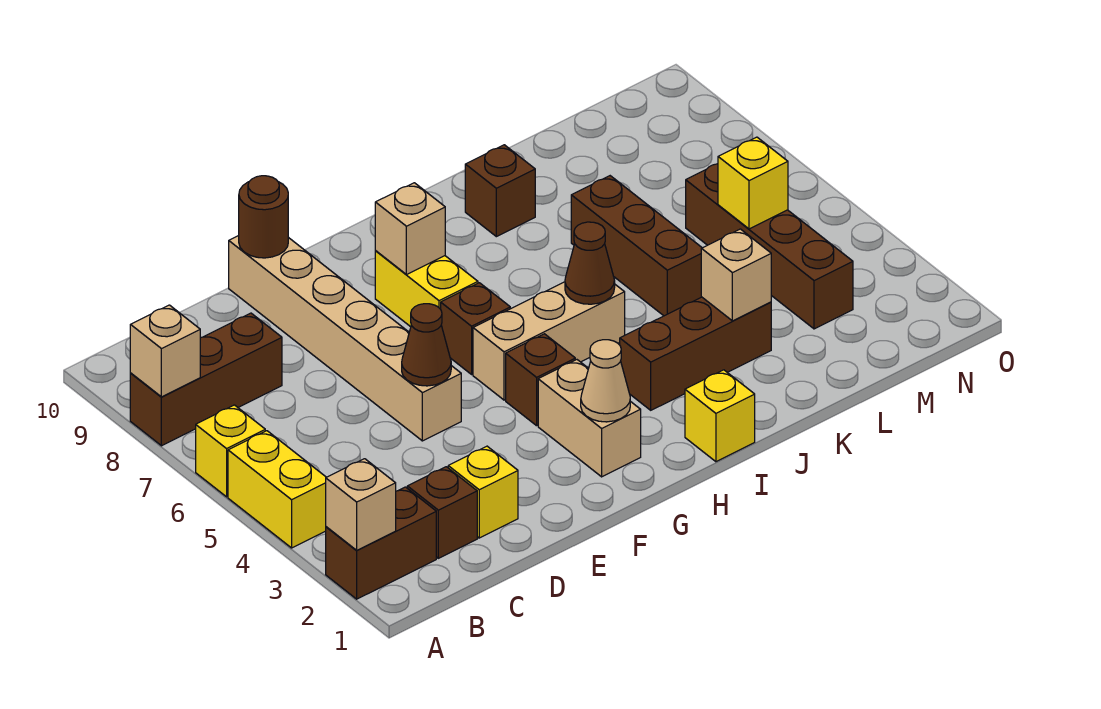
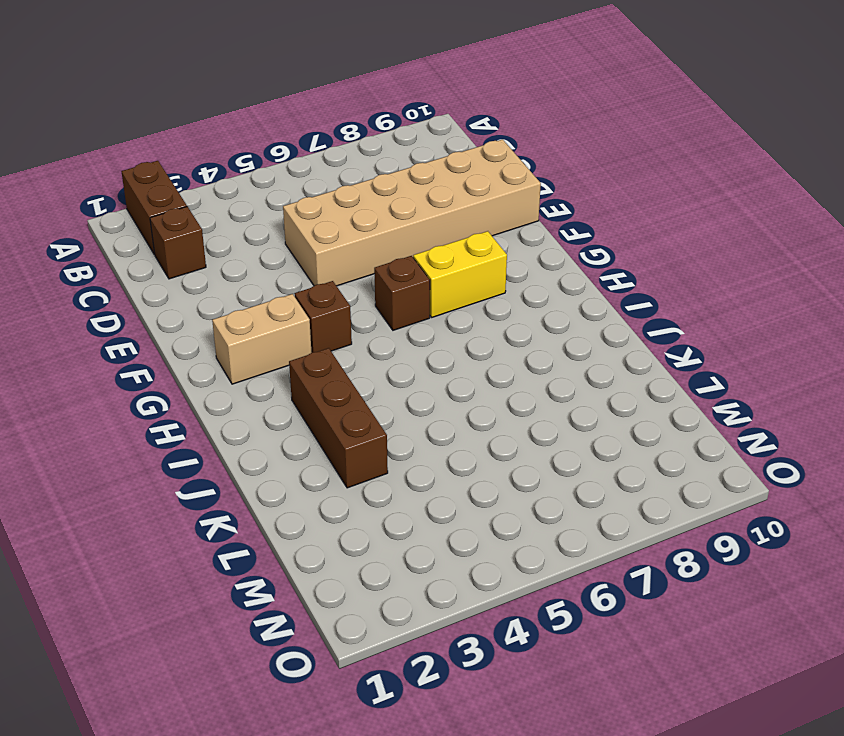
tan 2x6 brick [283,139,541,286] -> tan 1x6 brick [229,236,461,441]
none -> yellow 1x2 brick [228,431,326,548]
none -> yellow 1x1 brick [196,405,265,497]
none -> brown 1x3 brick [130,313,282,446]

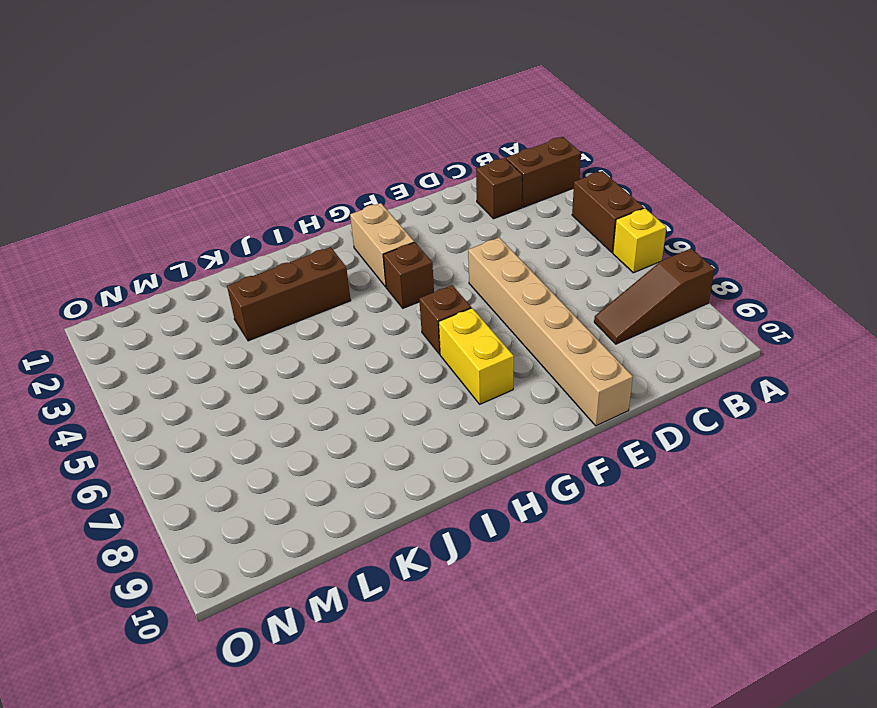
brown 1x2 brick [572,171,644,252] -> yellow 1x2 brick [228,431,326,548]
brown 1x3 slope [594,249,715,344] -> brown 1x3 brick [130,313,282,446]
none -> yellow 1x1 brick [448,446,518,538]
none -> tan 1x3 brick [473,282,625,400]
none -> yellow 1x1 brick [685,370,755,462]

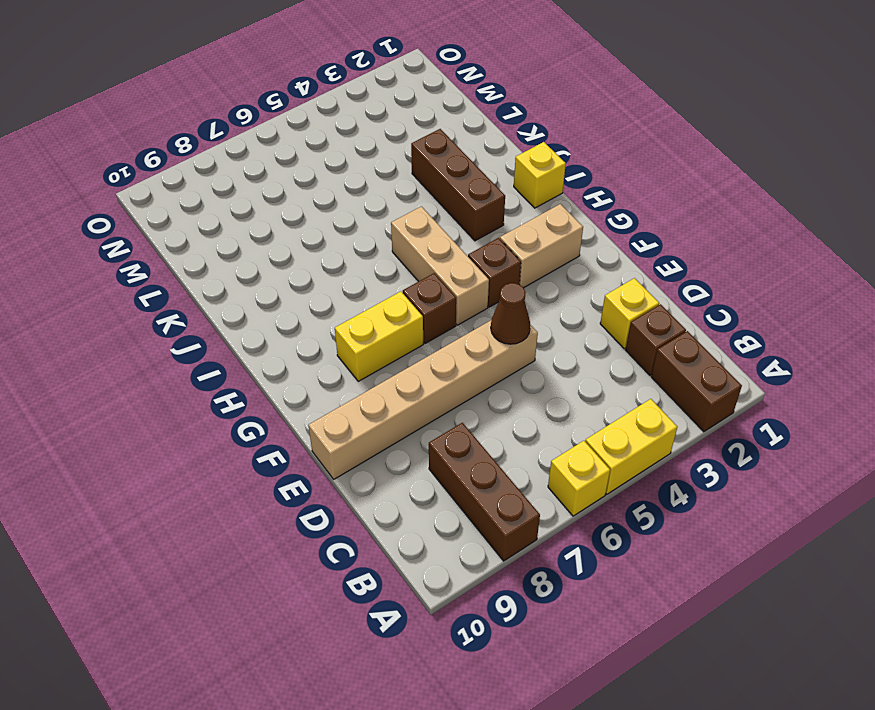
none -> brown 1x1 brick [465,145,535,237]
none -> brown 1x3 brick [571,176,702,316]
none -> brown 1x4 brick [686,164,853,329]

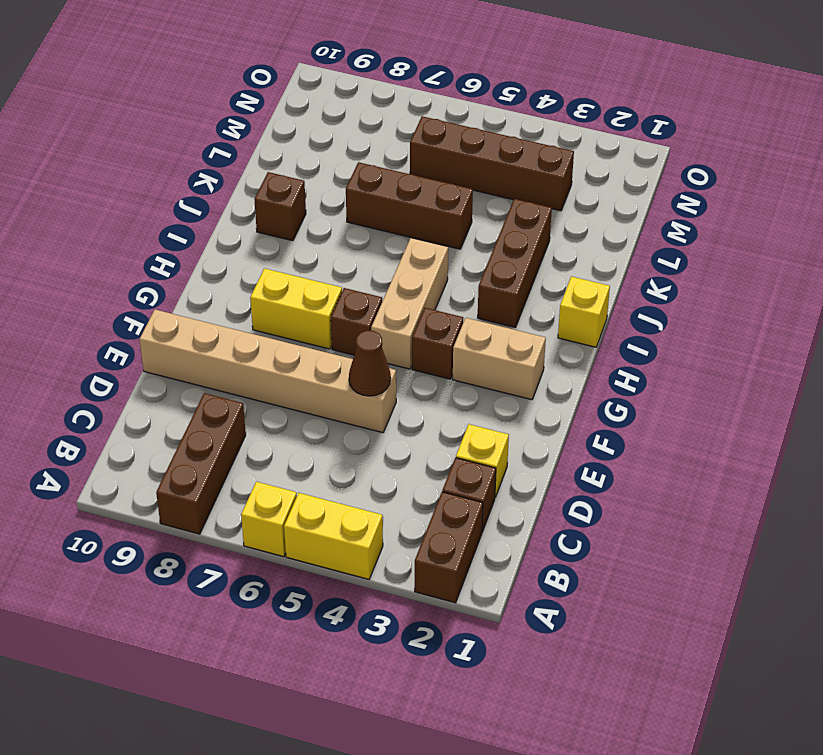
none -> tan 1x1 brick [326,459,396,550]
none -> tan 1x1 brick [130,305,200,397]
none -> brown 1x1 round brick [239,176,288,258]

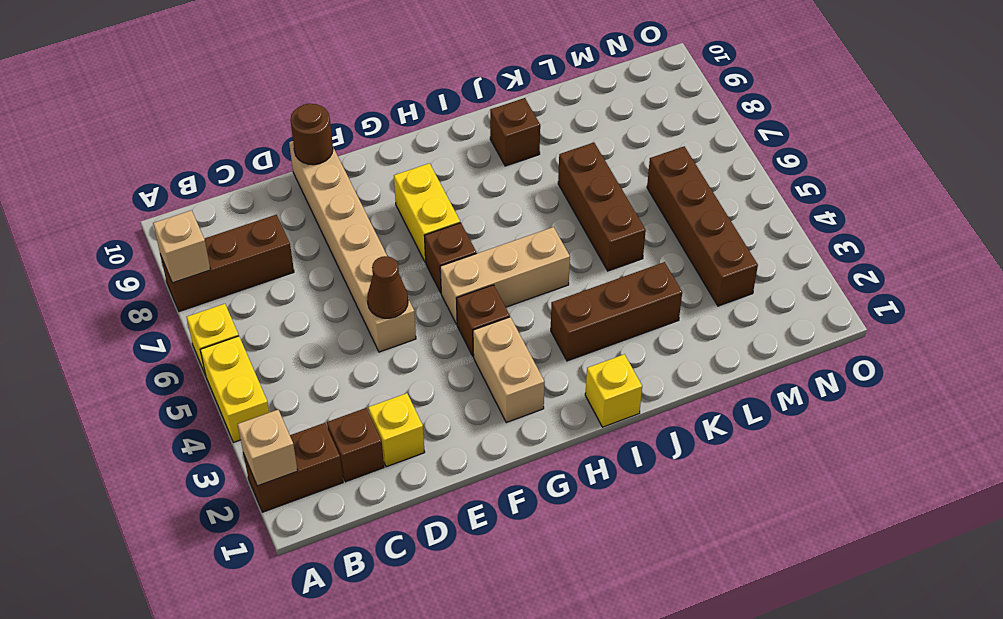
none -> tan 1x1 cone [581,340,630,422]
none -> tan 1x1 brick [375,183,445,275]
none -> brown 1x1 cone [565,222,615,304]

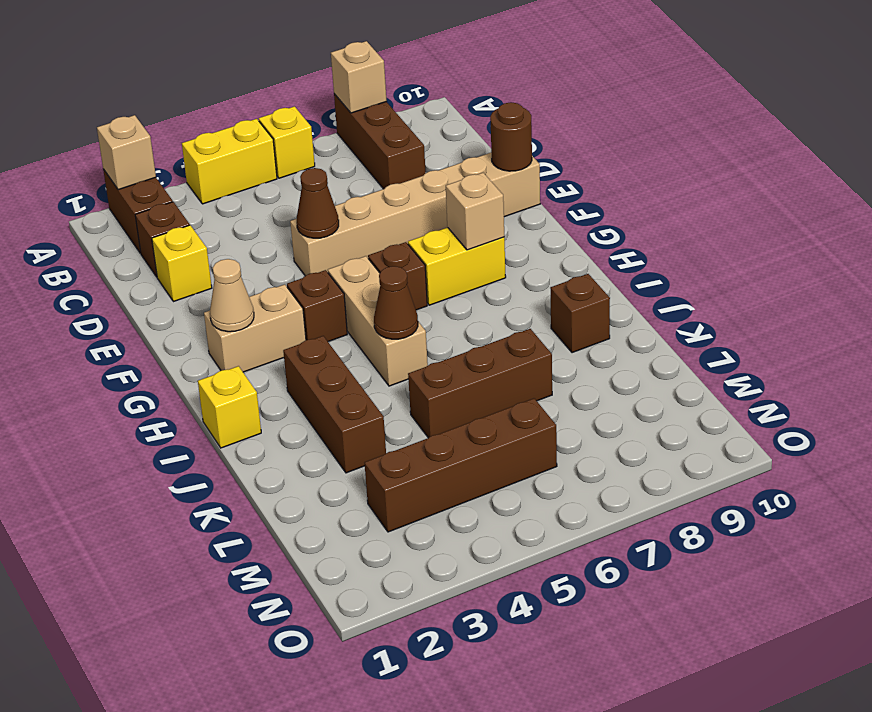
none -> tan 1x1 brick [701,229,771,321]
none -> yellow 1x1 brick [718,137,788,229]

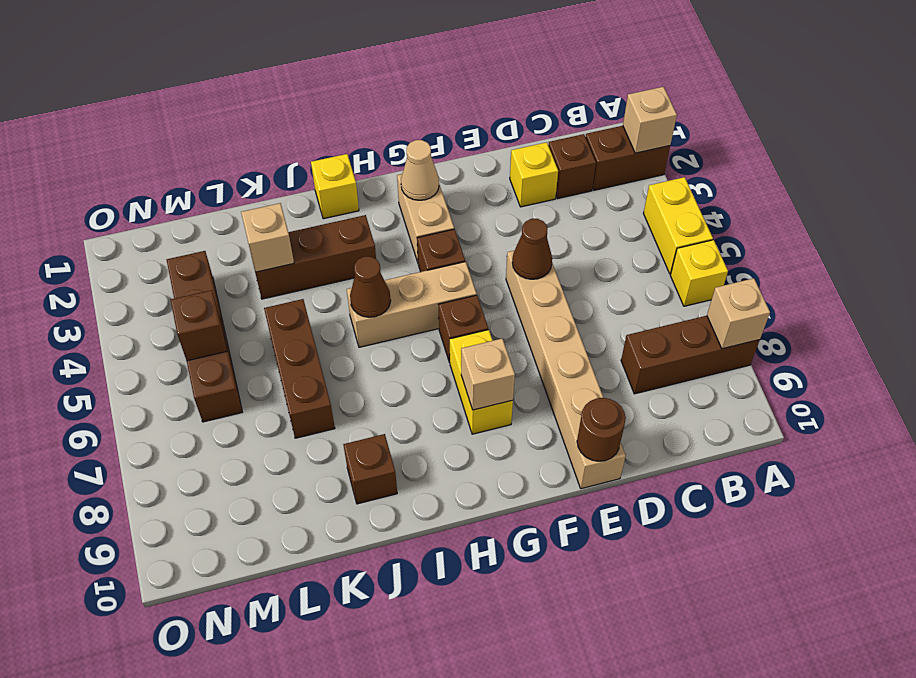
brown 1x1 brick [171,290,227,361] -> yellow 1x1 brick [718,137,788,229]

